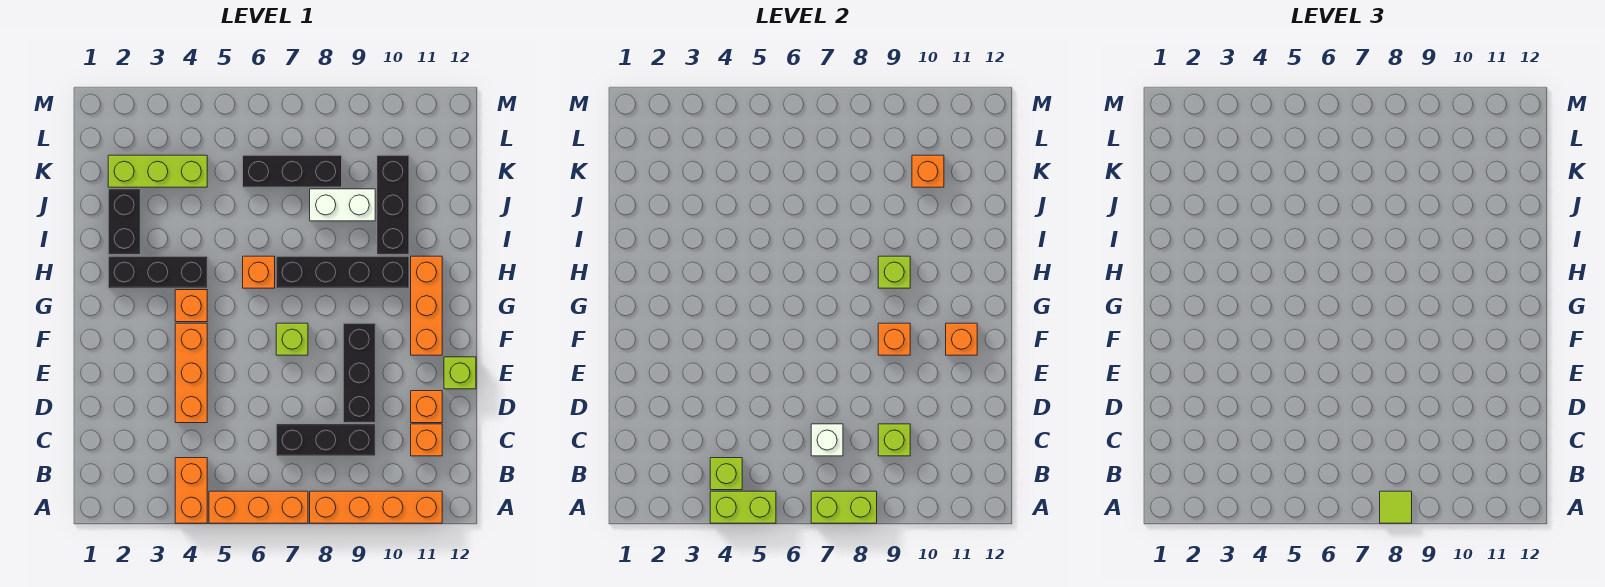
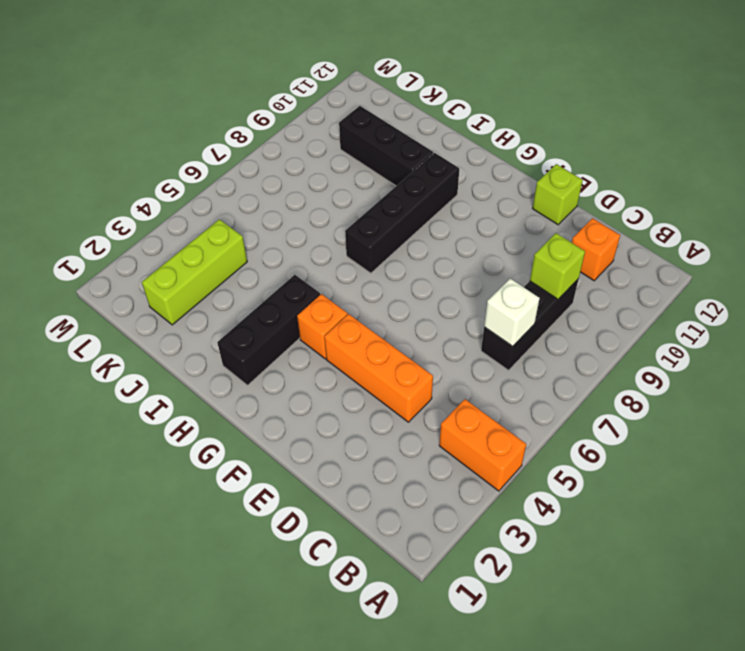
none -> orange 1x3 brick [209,491,308,523]
none -> orange 1x4 brick [310,491,442,523]
none -> black 1x3 brick [343,323,375,423]
none -> orange 1x1 brick [411,391,442,423]

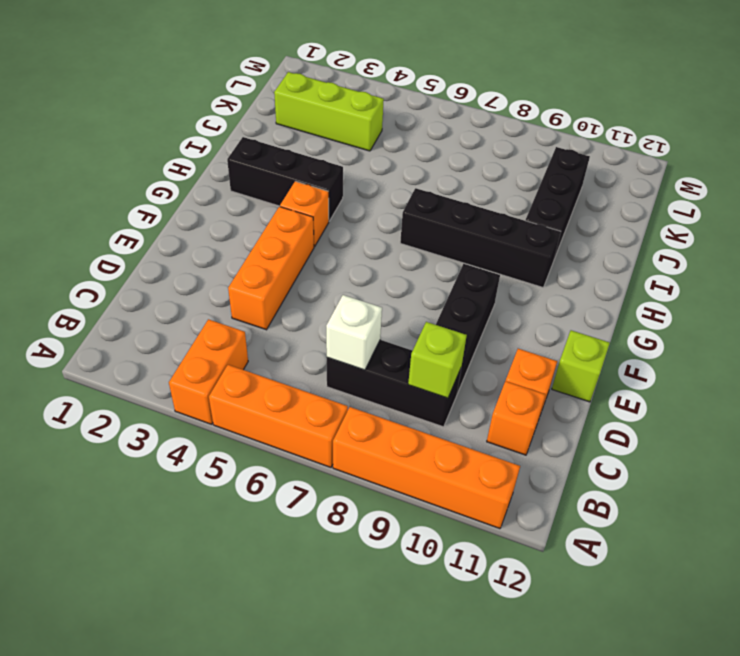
none -> lime 1x1 brick [276,323,308,355]
none -> orange 1x3 brick [411,256,442,355]
none -> orange 1x1 brick [243,256,275,288]
none -> black 1x2 brick [108,189,140,255]

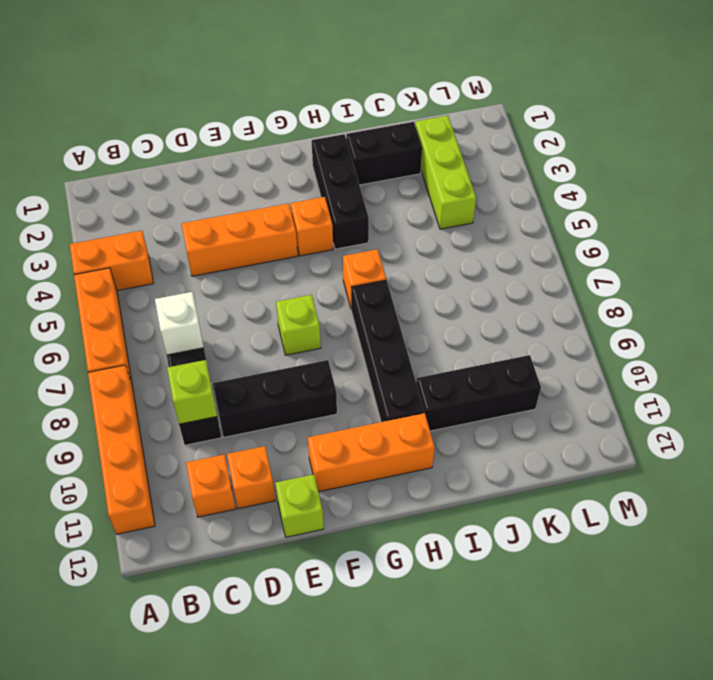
none -> white 1x2 brick [310,189,375,221]
none -> black 1x3 brick [243,155,342,187]
none -> lime 1x2 brick [710,491,776,523]
none -> lime 1x2 brick [811,491,877,523]

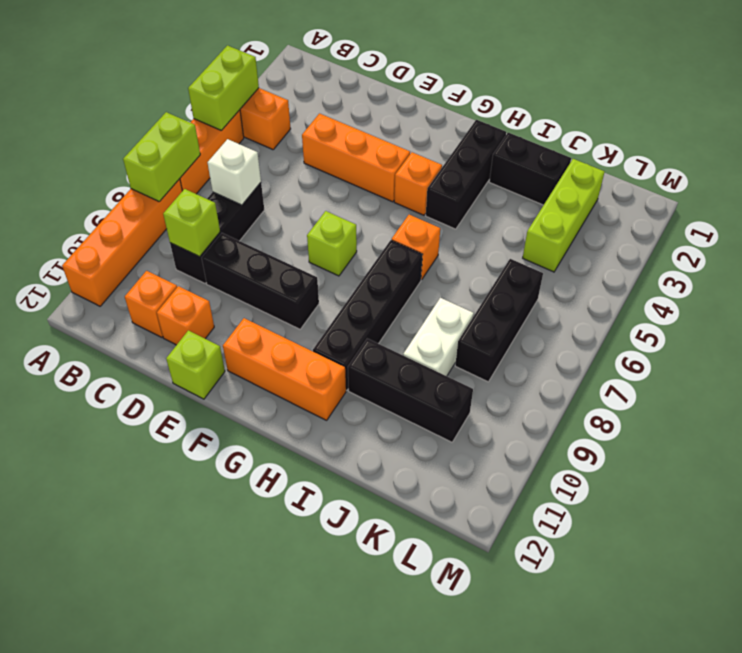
none -> lime 1x1 brick [710,458,742,490]
none -> orange 1x1 brick [878,323,910,355]
none -> orange 1x1 brick [946,323,977,355]
none -> lime 1x1 brick [878,256,910,288]

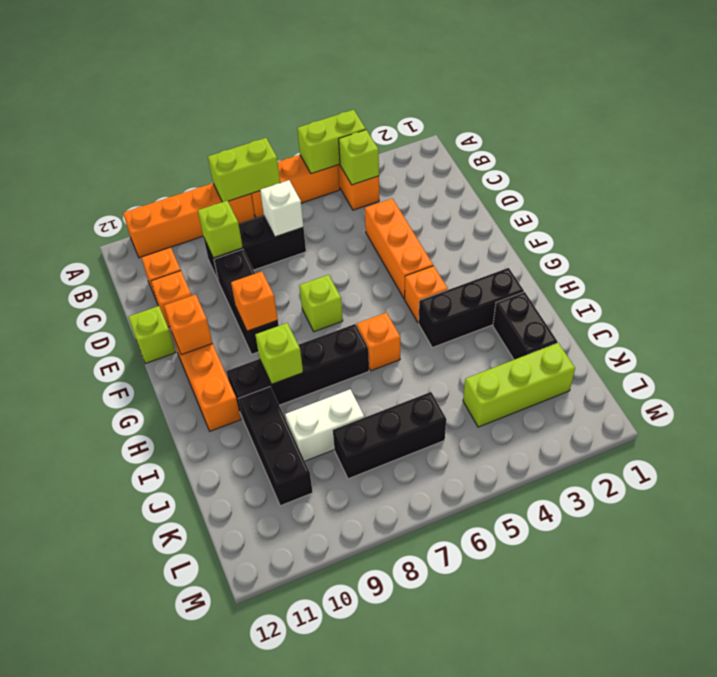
none -> orange 1x1 brick [912,155,944,187]
none -> lime 1x1 tile [1380,491,1412,523]

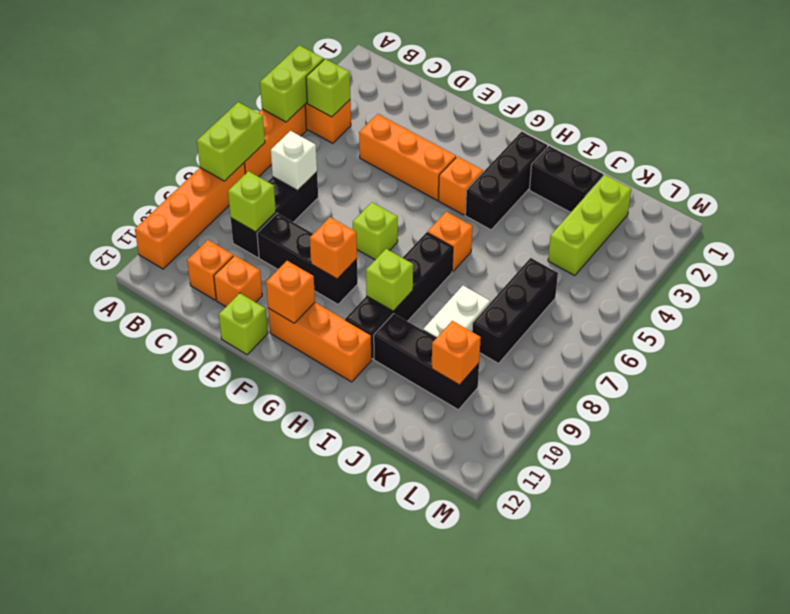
none -> lime 1x1 tile [1380,491,1412,523]

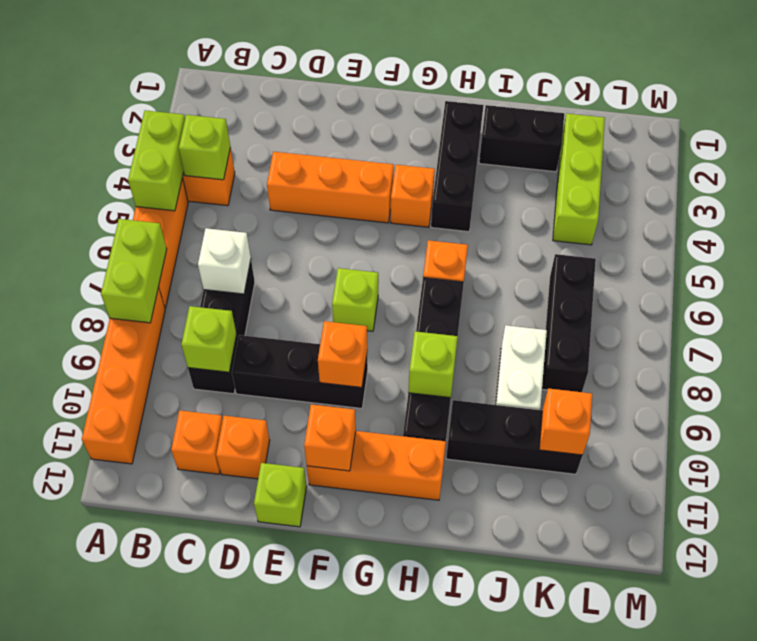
none -> lime 1x1 tile [1380,491,1412,523]

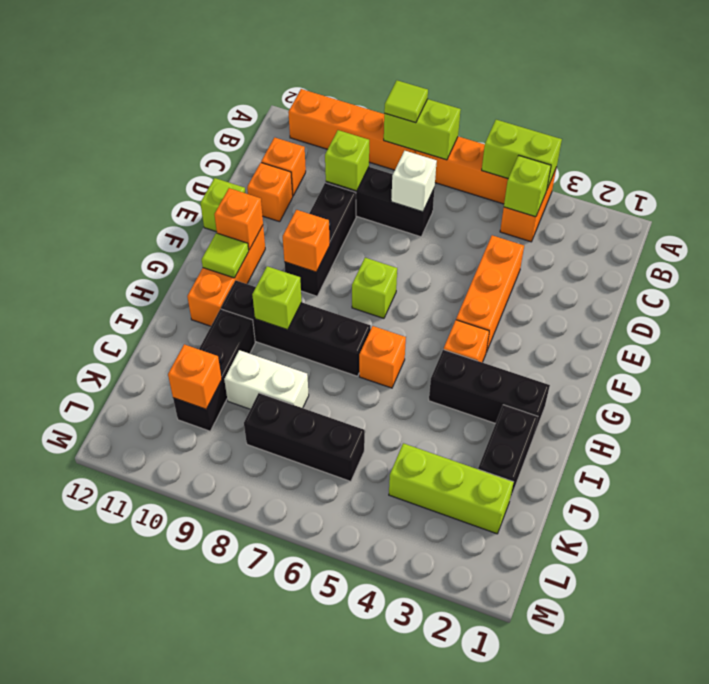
lime 1x1 tile [202,233,249,278] -> none

